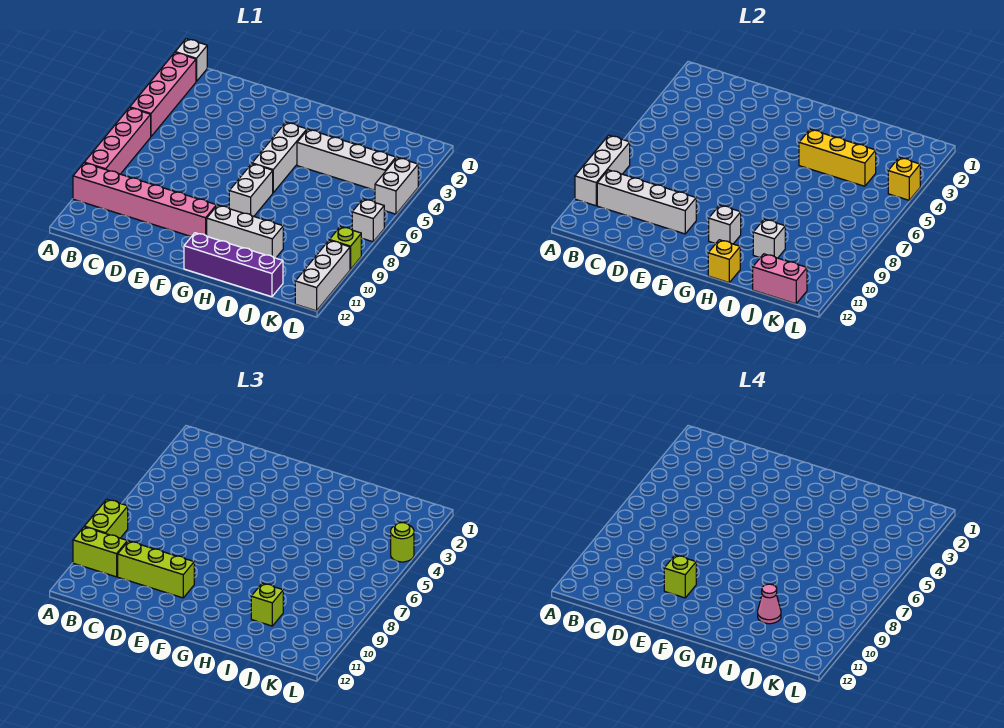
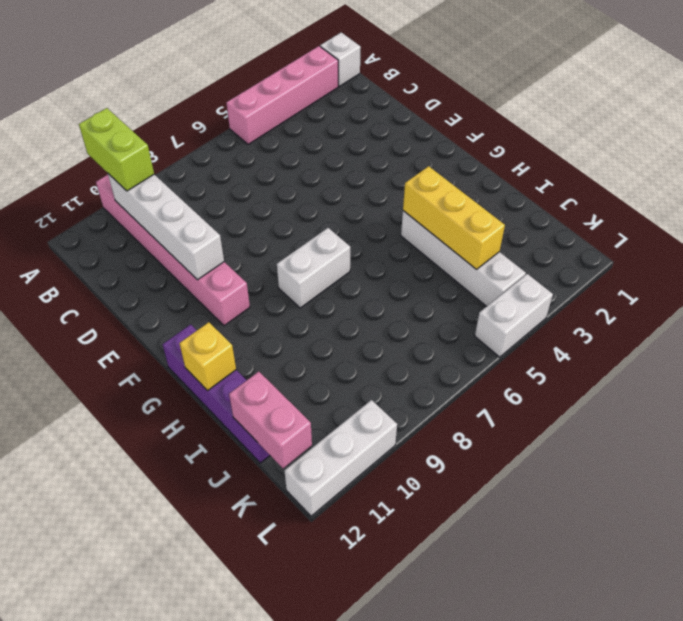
none -> pink 1x4 brick [84,108,151,174]
none -> white 1x3 brick [252,122,307,193]
none -> white 1x3 brick [207,205,283,258]

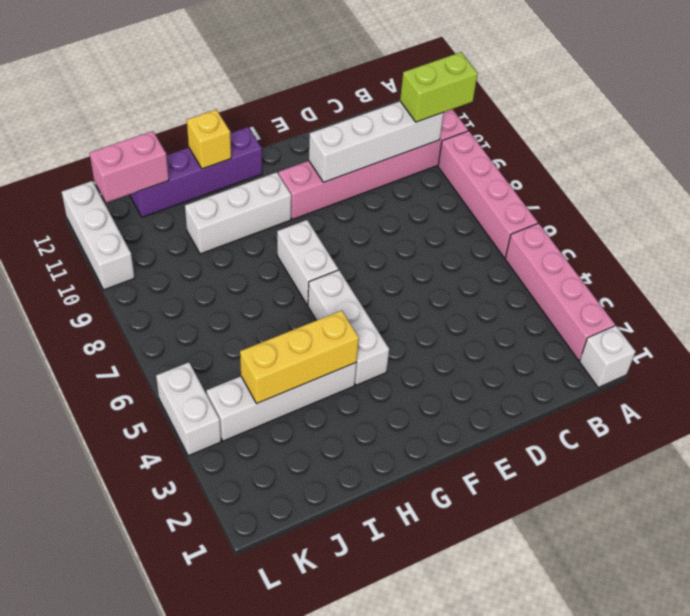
none -> white 1x1 brick [352,199,384,242]
none -> lime 1x1 brick [330,227,361,269]
none -> white 1x3 brick [575,135,630,206]

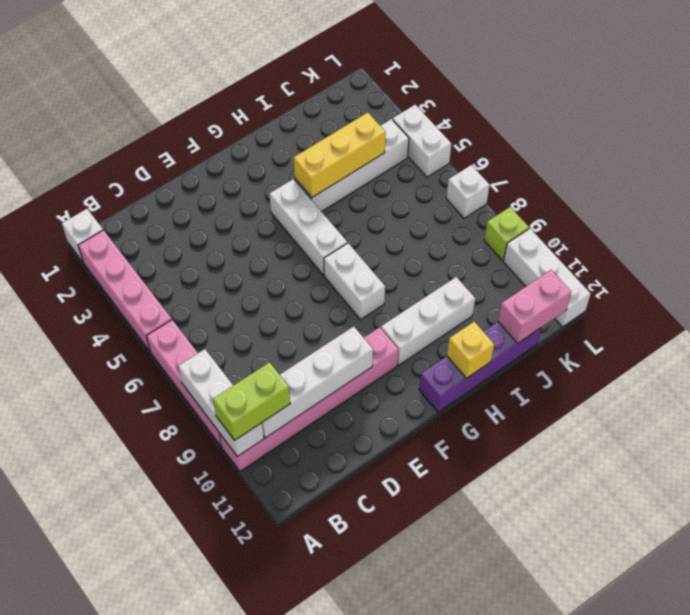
none -> white 1x1 brick [709,205,741,244]
none -> white 1x1 brick [753,219,785,258]
none -> yellow 1x1 brick [888,158,920,200]

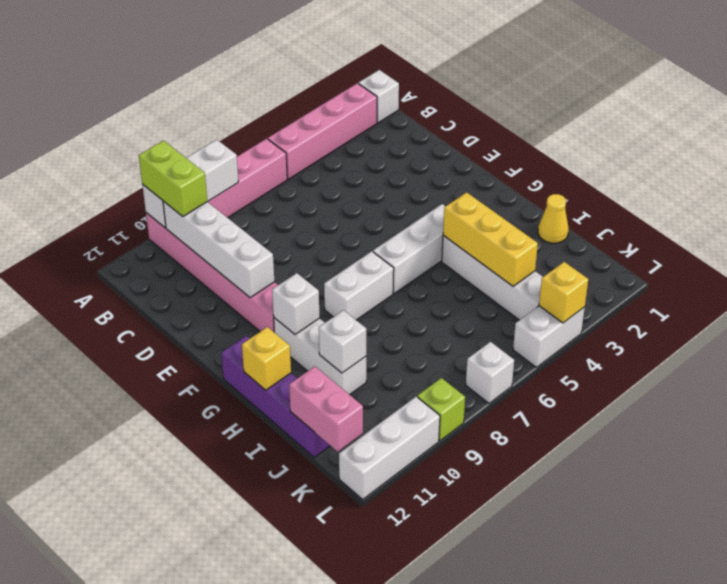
yellow 1x1 cone [538,194,569,243] -> none
none -> lime 1x2 brick [84,499,128,538]
none -> lime 1x3 brick [118,541,194,598]
none -> lime 1x1 brick [251,583,283,626]

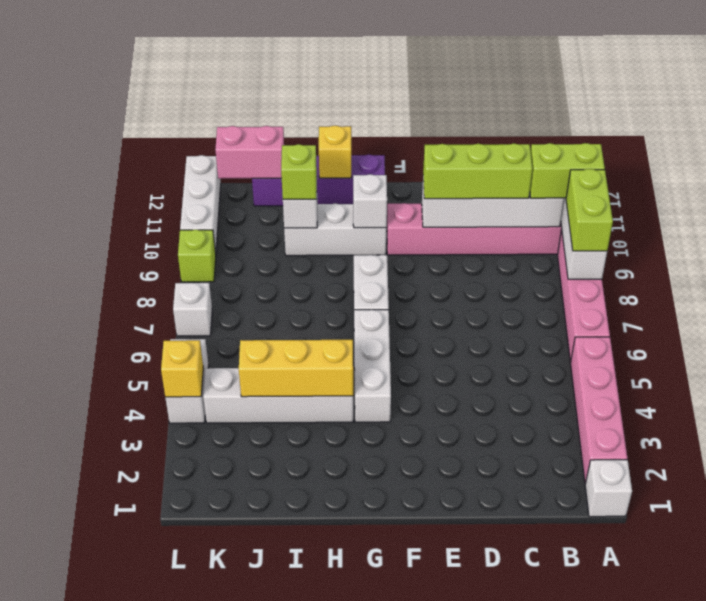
none -> lime 1x1 round brick [391,523,414,562]
none -> lime 1x1 brick [664,555,696,598]
none -> pink 1x1 cone [758,584,781,624]

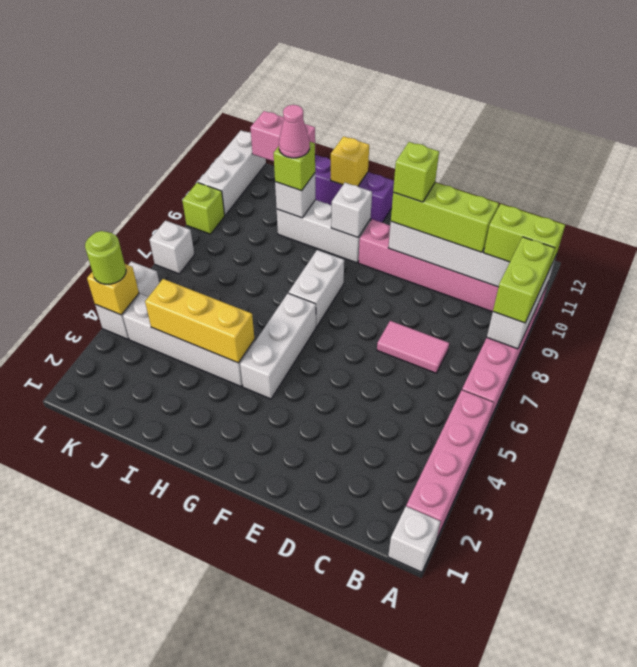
pink 1x2 tile [377,321,449,373] -> none

